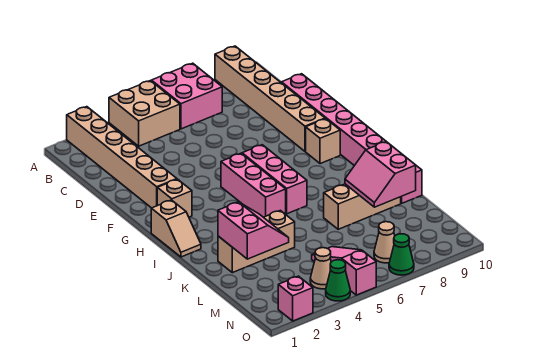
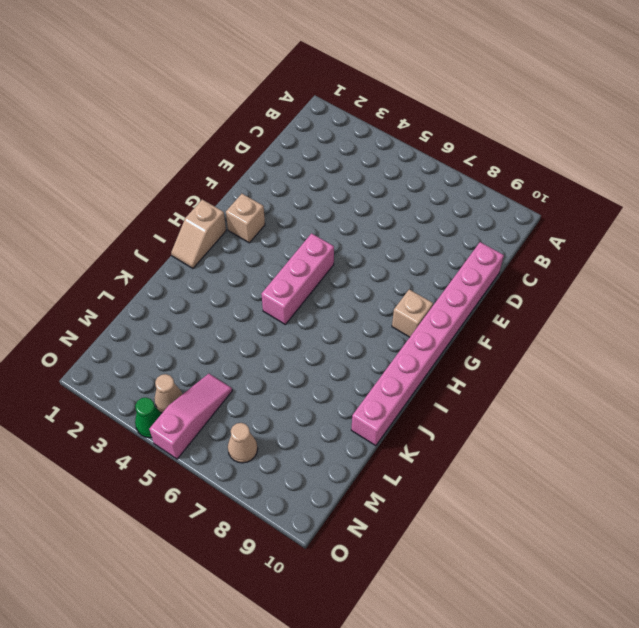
none -> tan 1x6 brick [67,107,177,208]
none -> tan 2x2 brick [109,81,180,146]
none -> pink 2x2 brick [151,63,222,129]

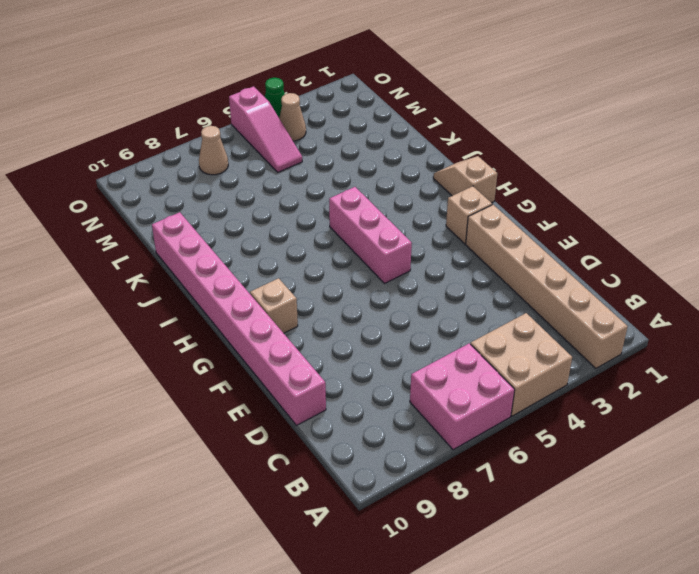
none -> tan 1x6 brick [215,46,325,151]
none -> pink 1x3 brick [242,145,307,214]
none -> tan 1x3 brick [218,210,295,273]

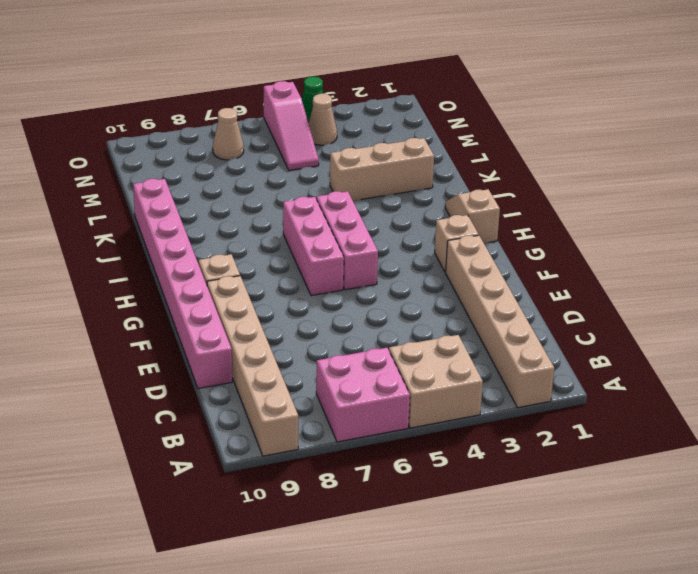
none -> tan 1x3 brick [324,184,401,229]
none -> pink 1x1 brick [278,276,313,321]
none -> green 1x1 cone [389,234,414,275]

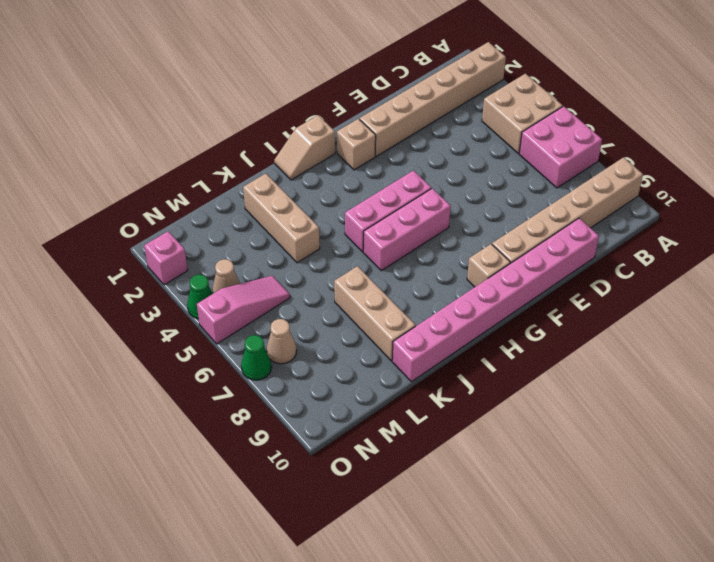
none -> pink 2x2 slope [218,202,289,259]
none -> pink 2x2 slope [345,142,416,207]

